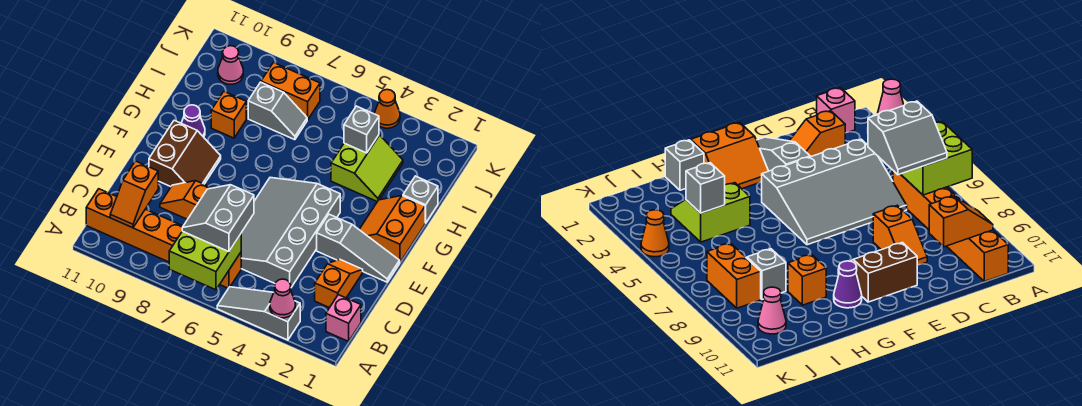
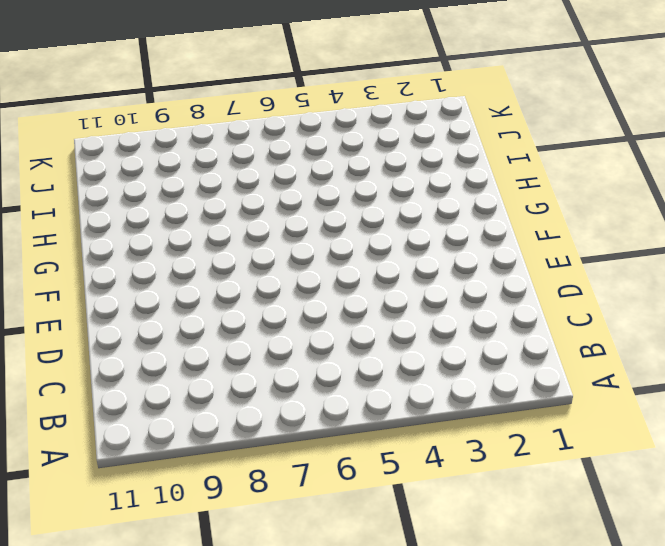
none -> grey 1x3 slope [217,287,300,340]
none -> pink 1x1 brick [326,295,361,341]
none -> orange 1x6 brick [86,189,241,288]

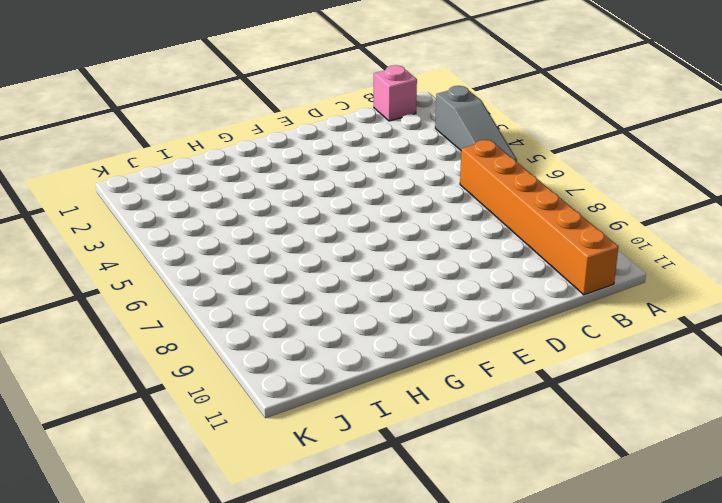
none -> orange 1x2 slope [315,259,363,308]
none -> grey 3x4 slope [241,178,340,287]
none -> orange 1x2 slope [160,181,211,219]

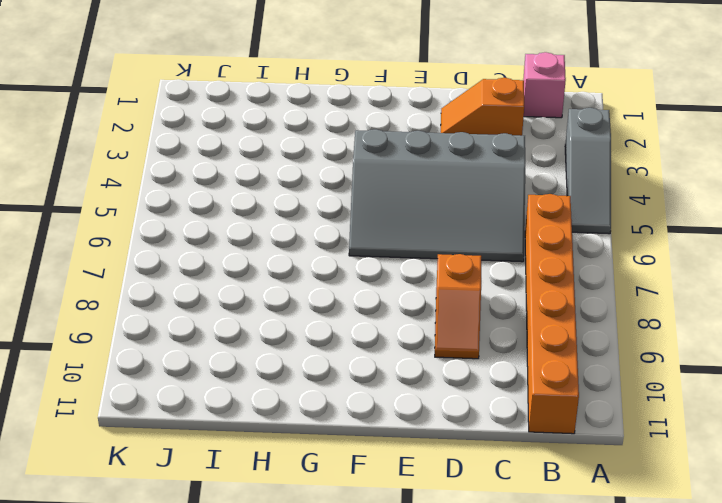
none -> grey 1x3 slope [317,214,400,282]
none -> brown 2x2 slope [149,120,221,187]
none -> orange 2x2 slope [359,196,425,262]

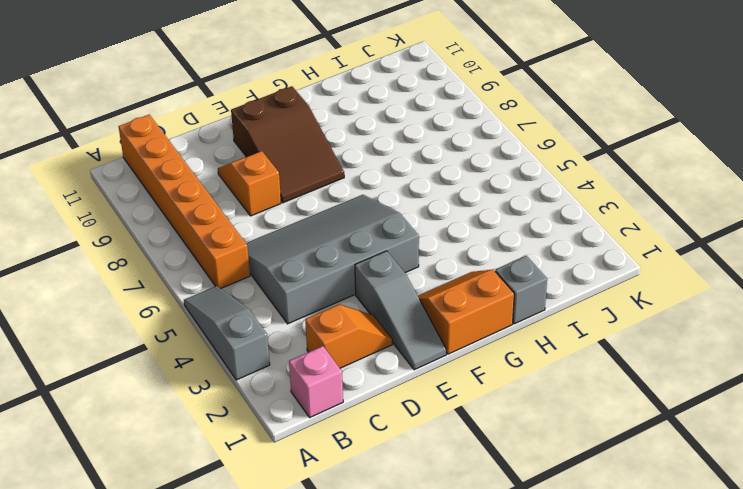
brown 2x3 slope [231,86,344,203] -> brown 2x2 slope [149,120,221,187]
none -> purple 1x1 cone [182,105,205,137]
none -> lime 2x2 slope [331,135,403,202]
none -> orange 1x1 brick [211,92,246,138]

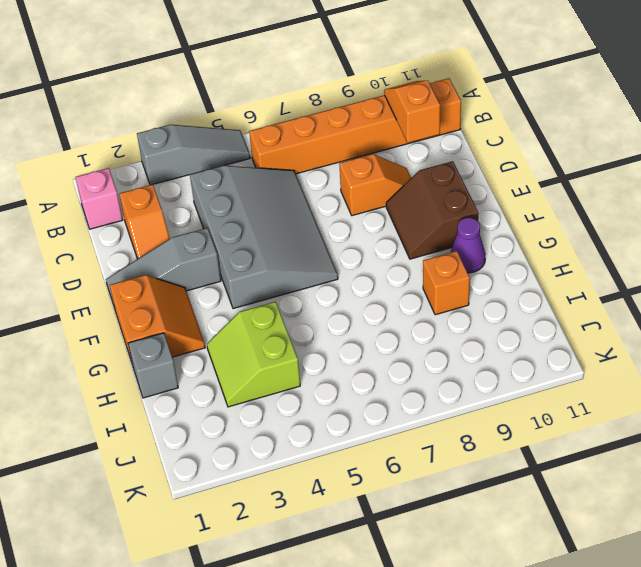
none -> grey 1x2 slope [248,82,307,140]
none -> orange 1x2 brick [261,63,320,120]
none -> pink 1x1 cone [218,46,243,84]

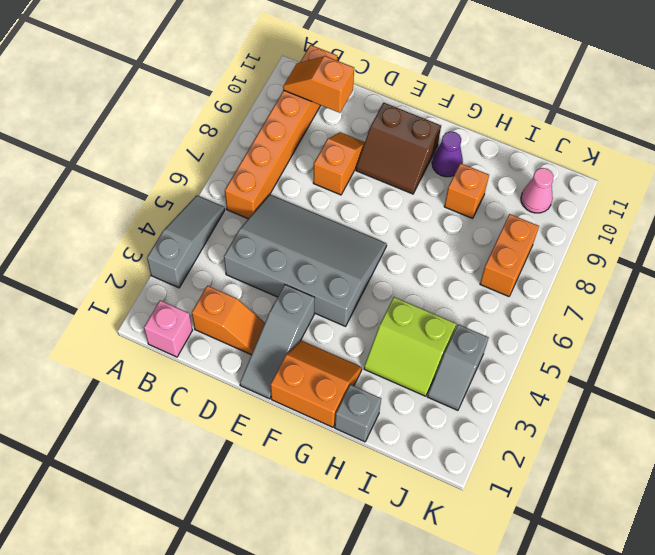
grey 1x2 slope [428,324,489,410] -> grey 1x2 slope moved to [248,82,307,140]
none -> orange 1x1 cone [374,90,400,128]
none -> pink 1x1 cone [270,279,296,318]
none -> lime 2x2 brick [169,231,241,290]

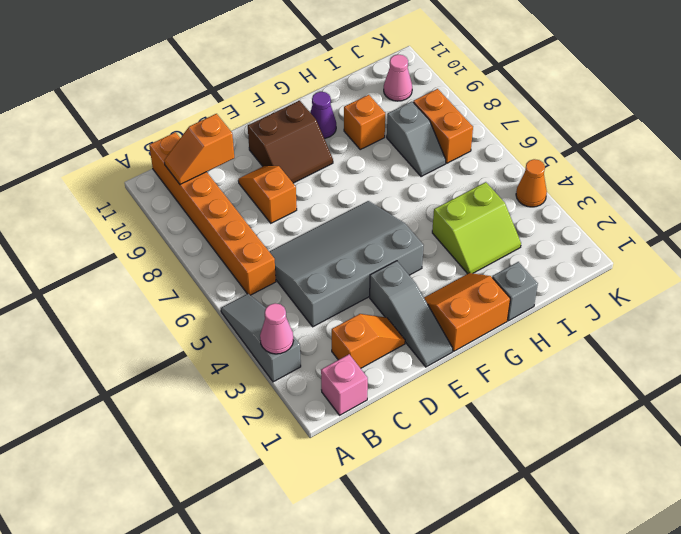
none -> lime 2x2 brick [169,231,241,290]
none -> grey 1x1 brick [344,106,379,153]
none -> grey 2x2 slope [182,185,254,252]

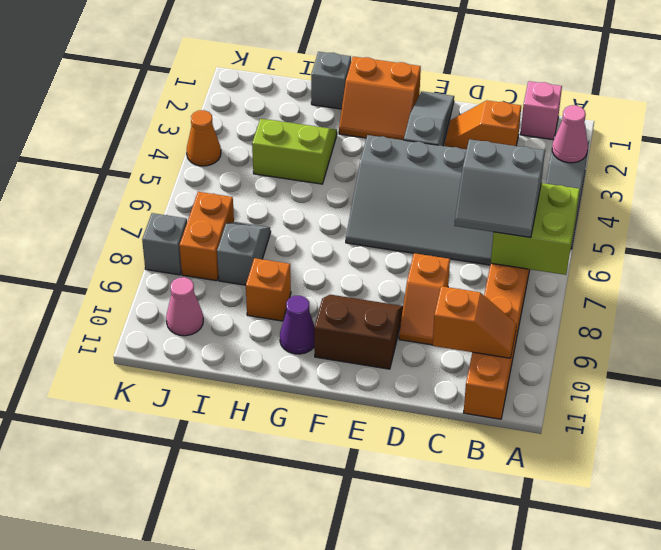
grey 1x1 brick [142,213,187,275] -> grey 1x1 brick moved to [344,106,379,153]

